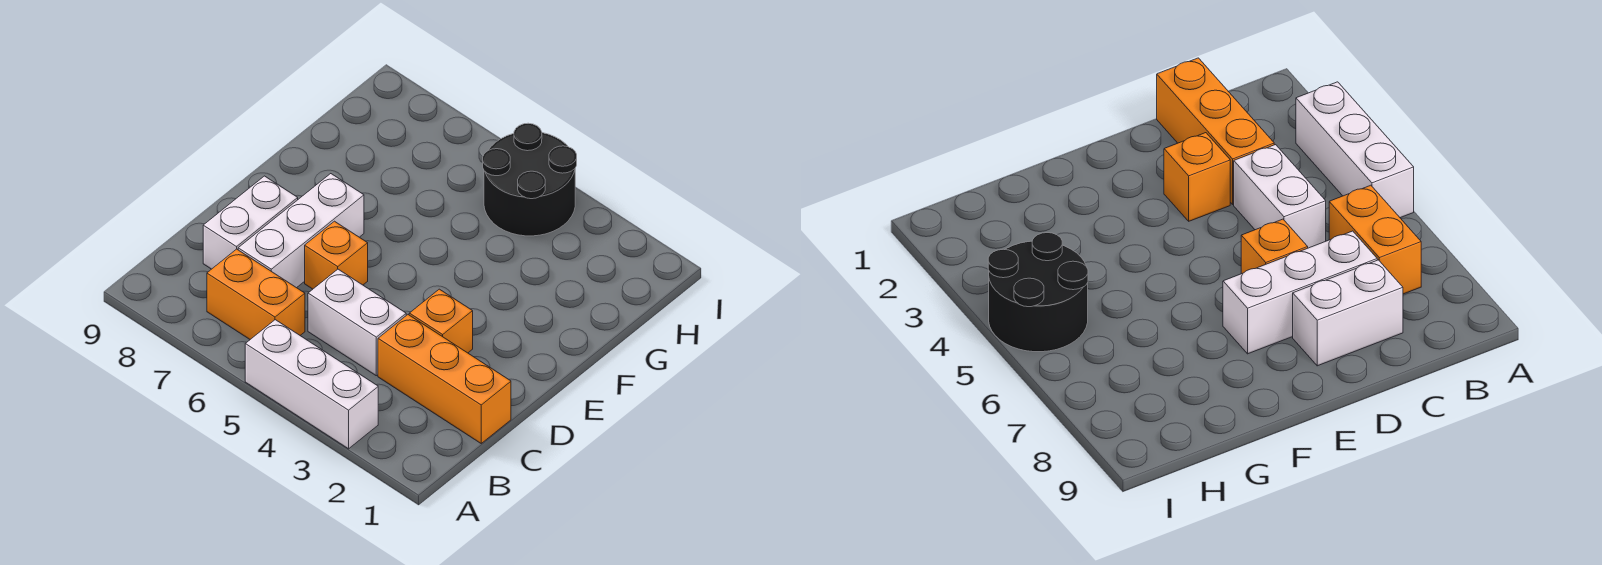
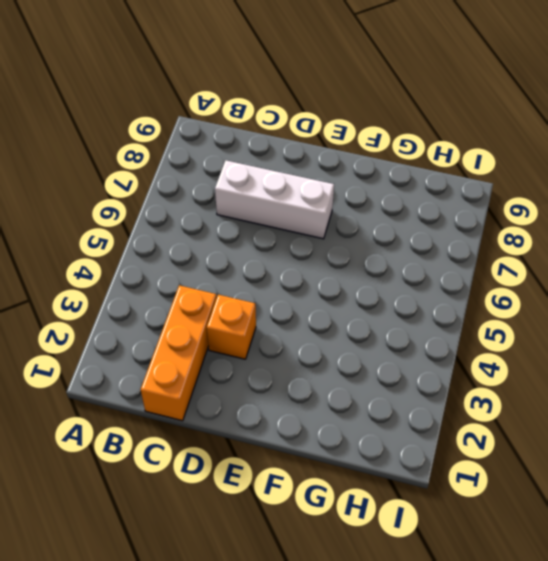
none -> white 1x3 brick [245,320,378,449]
none -> orange 1x2 brick [207,249,305,339]

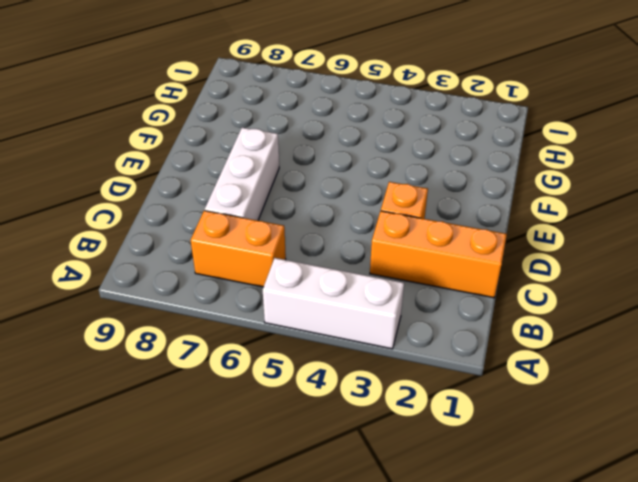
none -> white 1x2 brick [308,269,406,376]
none -> white 1x2 brick [203,176,298,269]

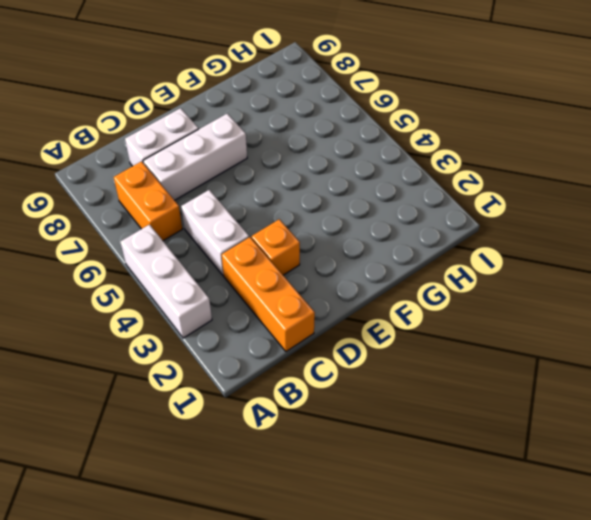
none -> orange 1x1 brick [305,221,368,289]
none -> black 2x2 round brick [483,123,577,236]

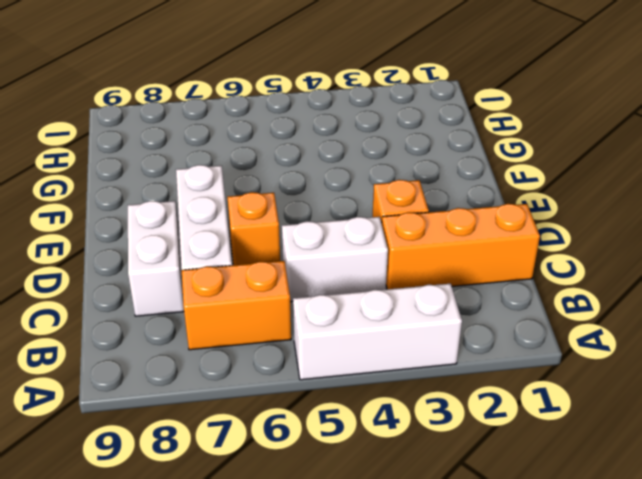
none -> black 2x2 round brick [483,123,577,236]

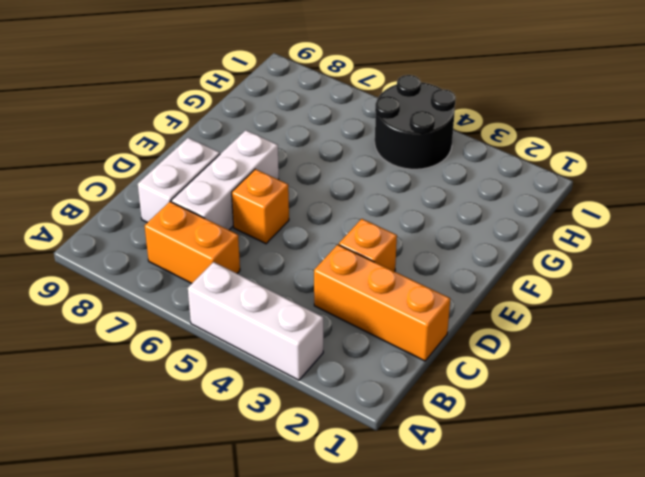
none -> white 1x2 brick [308,269,406,376]

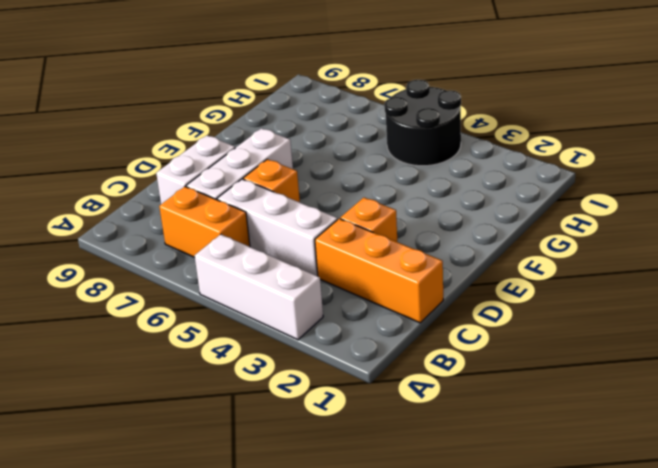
white 1x3 brick [217,179,338,276] -> white 1x2 brick [308,269,406,376]

